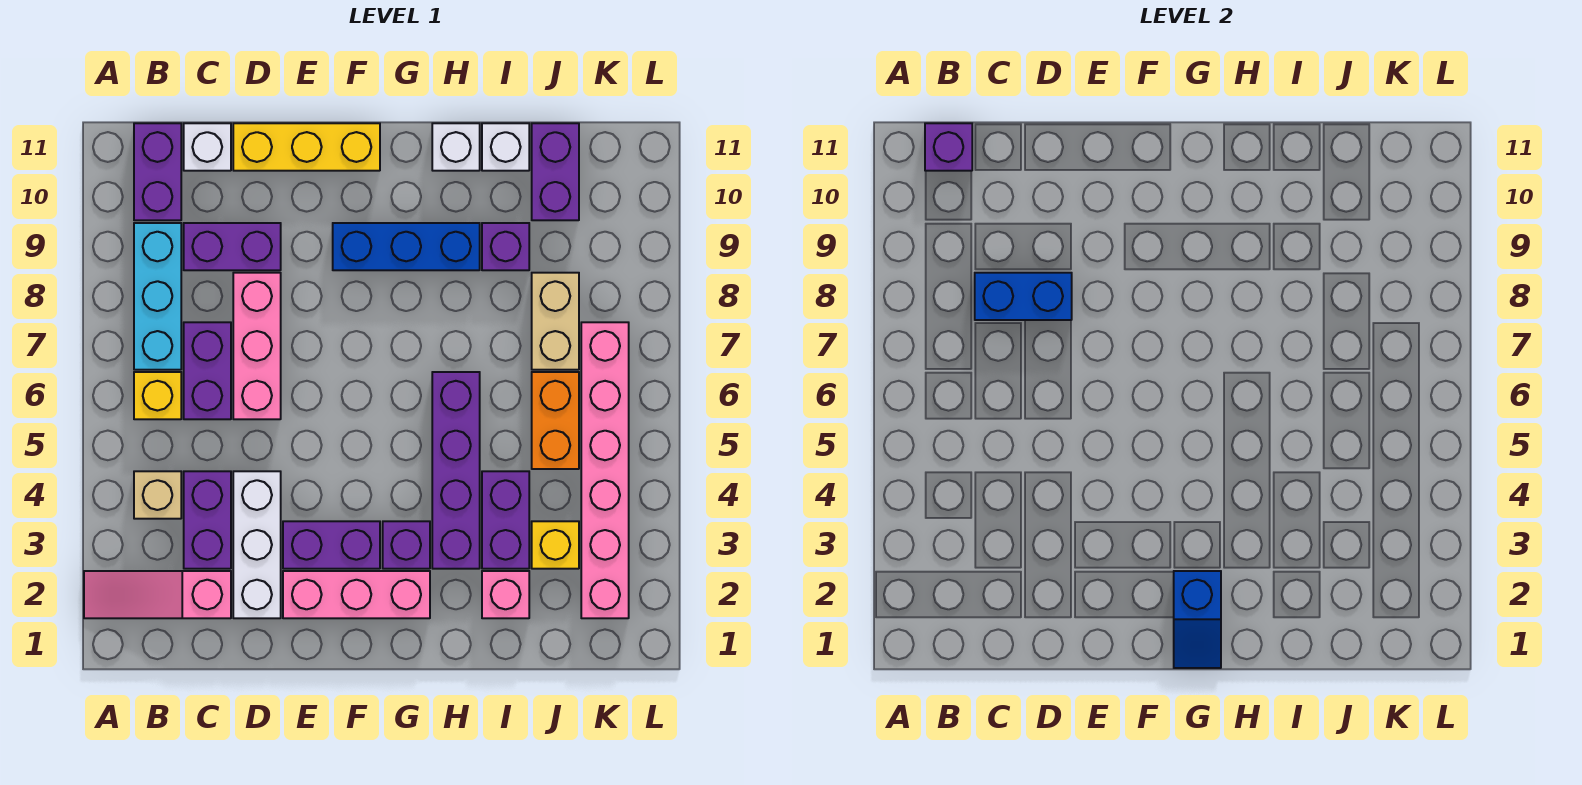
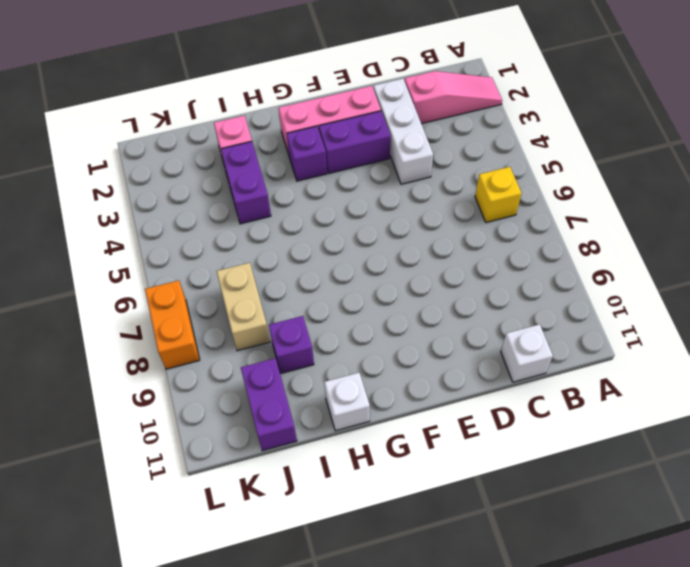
orange 1x2 brick [145,280,200,369] -> orange 1x2 brick moved to [532,372,579,469]
none -> tan 1x1 brick [134,471,181,519]
none -> cyan 1x3 brick [134,223,181,370]
none -> purple 1x2 brick [134,123,181,220]
none -> purple 1x2 brick [184,471,231,569]

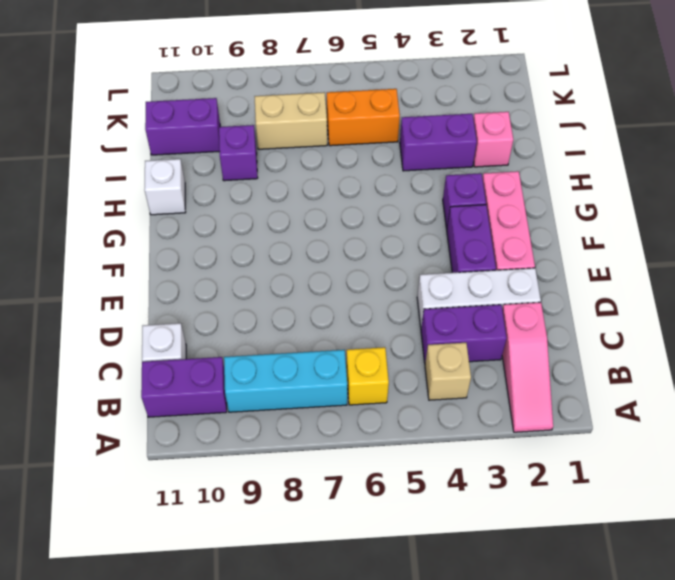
none -> purple 1x2 brick [184,322,231,419]
none -> purple 1x2 brick [184,223,281,270]
none -> pink 1x3 brick [233,273,281,419]
none -> yellow 1x3 brick [233,123,380,171]

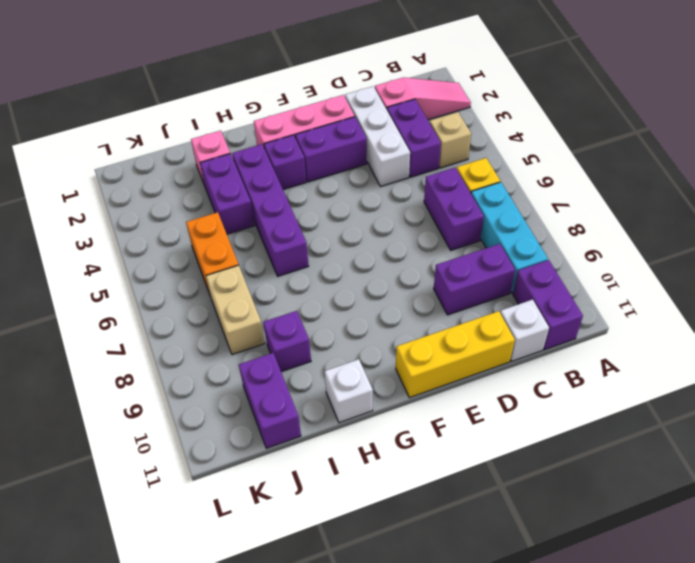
none -> pink 1x3 brick [233,273,281,419]
none -> blue 1x3 brick [333,223,480,270]
none -> white 1x1 brick [482,123,529,171]
none -> yellow 1x1 brick [532,521,579,569]

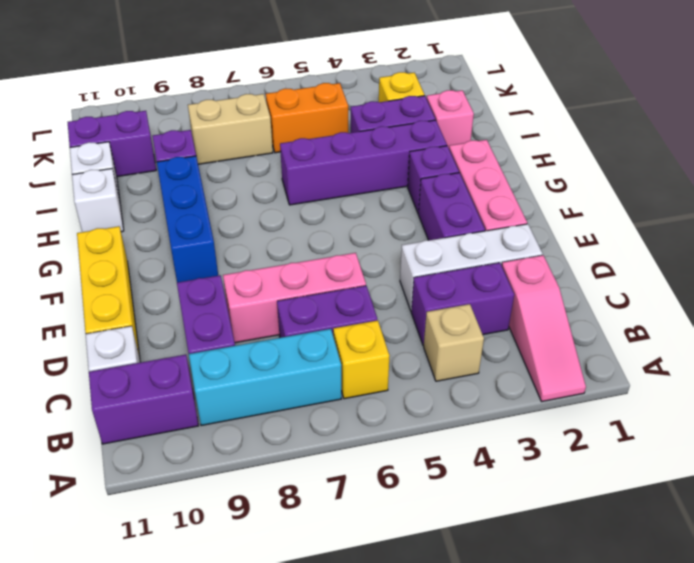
none -> pink 1x6 brick [581,322,629,618]
none -> purple 1x1 brick [925,123,972,171]
none -> blue 1x2 brick [975,273,1072,320]
none -> blue 1x2 slope [1174,571,1221,668]

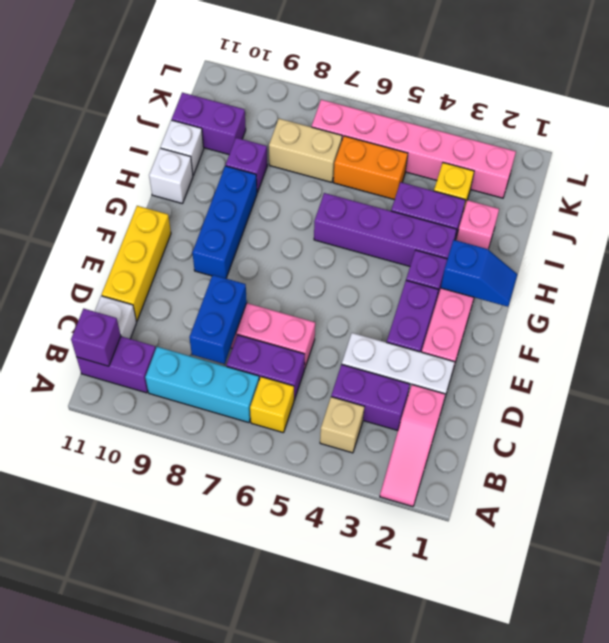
none -> purple 1x2 brick [184,223,281,270]

